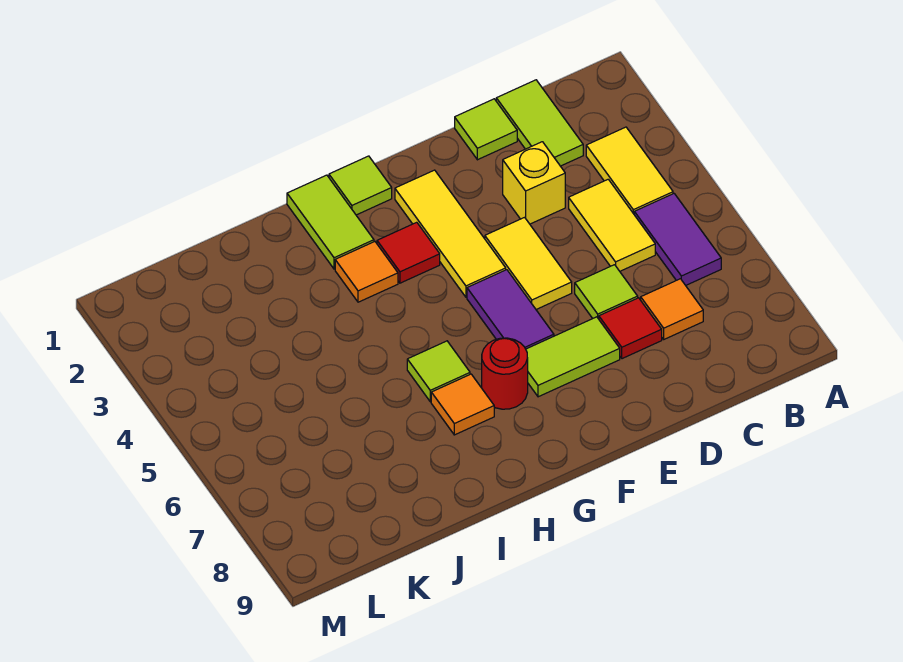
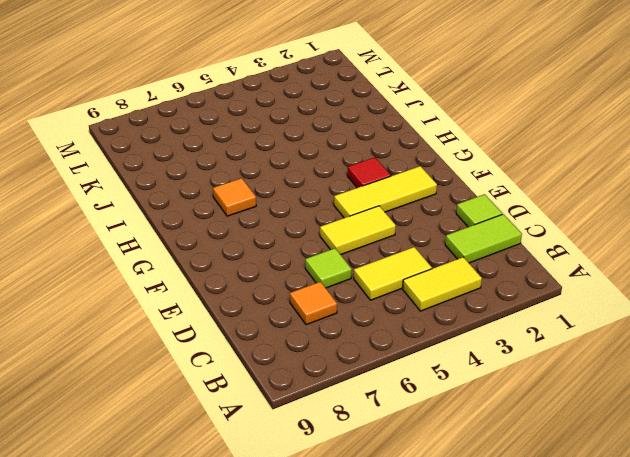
none -> purple 1x2 tile [634,194,721,285]
none -> yellow 1x1 brick [503,142,565,224]
none -> red 1x1 tile [599,298,662,359]

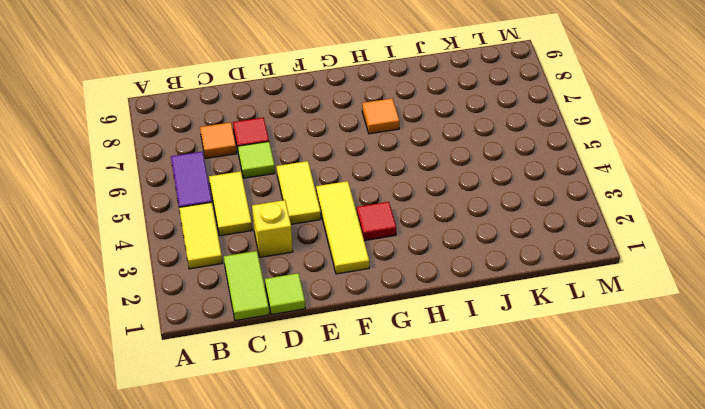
none -> lime 1x2 tile [526,317,620,397]
none -> purple 1x2 tile [467,270,554,349]
none -> lime 1x1 tile [329,156,392,215]

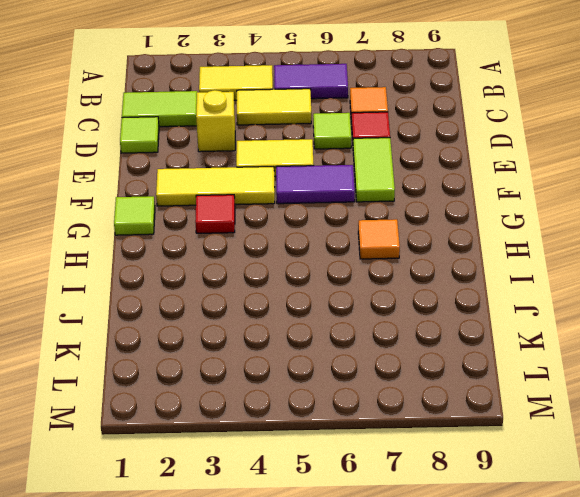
none -> red 1x1 round brick [482,338,528,409]
none -> lime 1x2 tile [287,175,374,269]
none -> orange 1x1 tile [335,242,398,302]

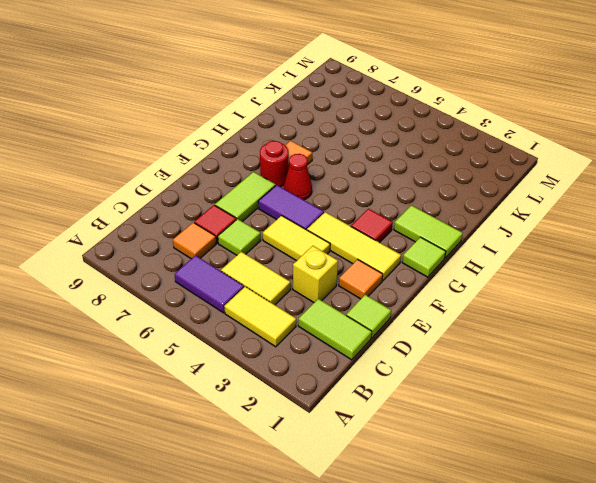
orange 1x1 tile [339,259,383,299] -> orange 1x1 tile moved to [335,242,398,302]
red 1x1 cone [284,154,312,200] -> none
none -> lime 1x1 tile [407,341,470,402]

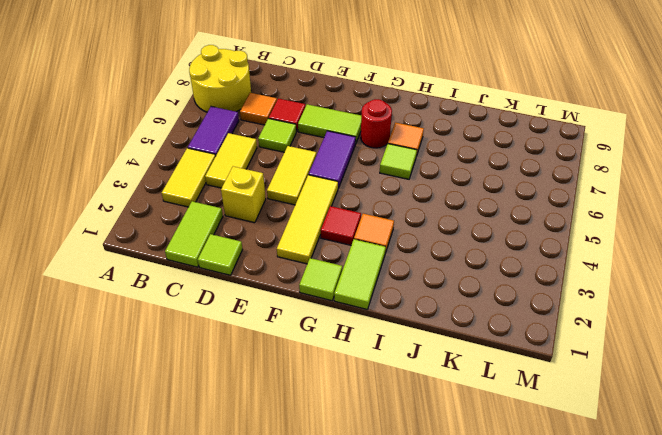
yellow 2x2 round brick [189,45,251,112] -> none

